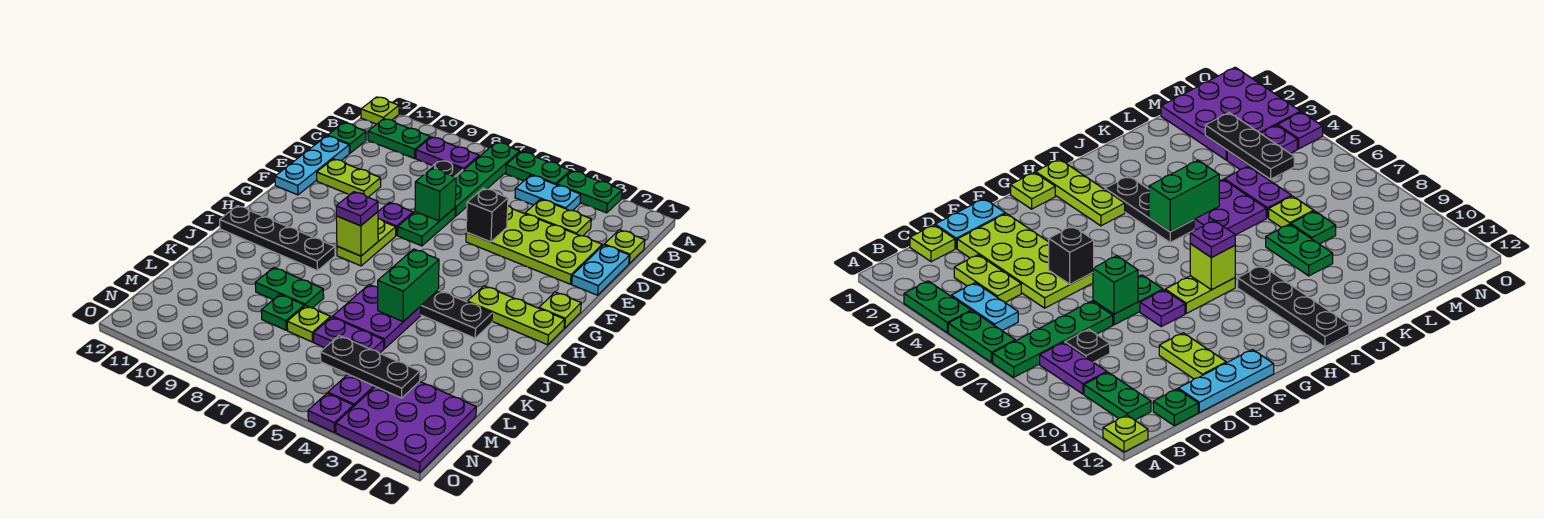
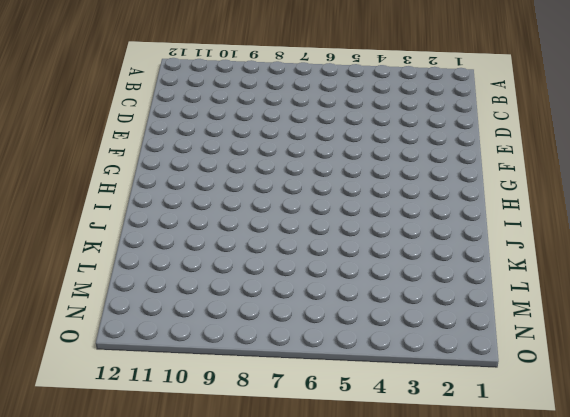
none -> green 1x2 plate [557,171,622,213]
none -> green 1x2 plate [506,152,570,185]
none -> green 1x4 plate [455,142,520,216]
none -> lime 1x1 plate [361,97,399,124]

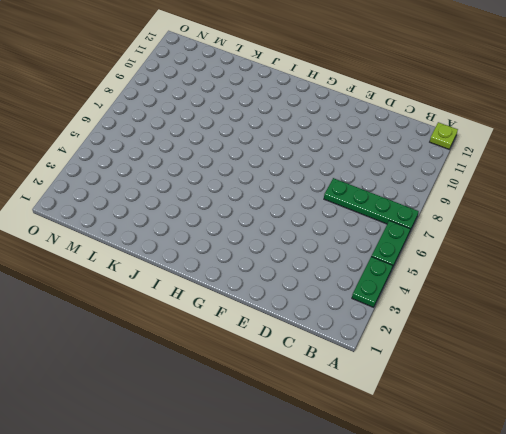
none -> cyan 1x2 plate [515,175,581,211]
none -> purple 1x2 plate [416,137,479,170]
none -> green 1x2 plate [368,119,430,158]
none -> lime 1x1 plate [604,230,645,263]

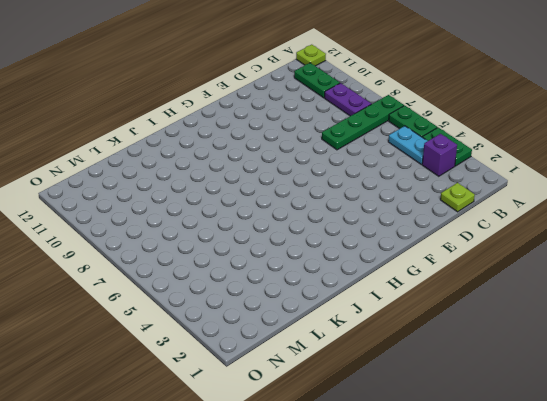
purple 1x1 brick [422,134,457,176] -> none
none -> lime 1x2 plate [525,199,591,236]
none -> black 1x1 plate [424,160,463,177]
none -> green 1x1 plate [328,123,366,153]
none -> cyan 1x2 plate [572,245,629,295]

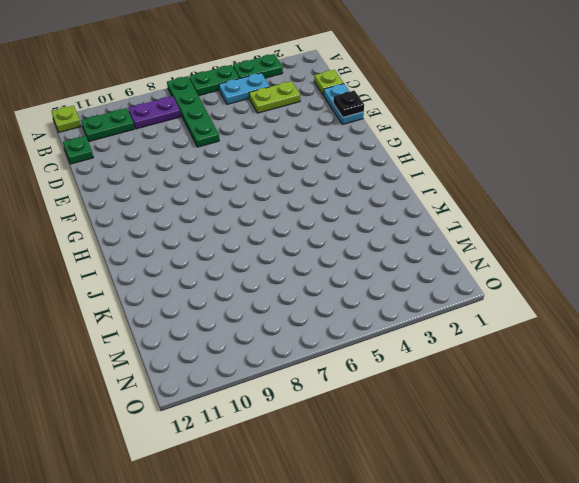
black 1x1 plate [333,91,364,117] -> black 1x1 plate moved to [424,160,463,177]
none -> lime 2x4 plate [466,206,602,284]
none -> cyan 1x3 plate [275,136,349,195]
none -> green 1x2 plate [398,208,455,246]
none -> lime 1x2 plate [317,159,381,197]

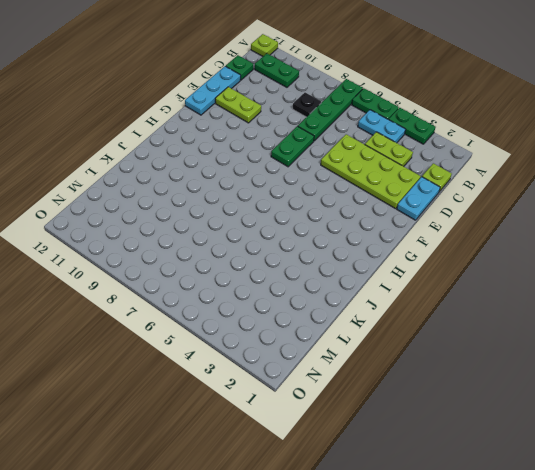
none -> purple 1x2 plate [416,137,479,170]
none -> purple 1x1 plate [378,202,413,235]
none -> lime 1x1 plate [539,292,581,328]
none -> lime 1x2 plate [337,219,396,266]

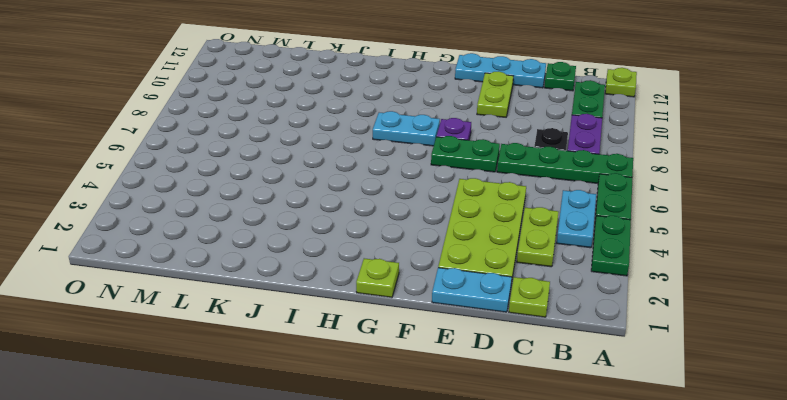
cyan 1x2 plate [373,111,440,146] -> lime 1x2 plate [337,219,396,266]
none -> lime 1x3 plate [467,286,565,345]
none -> black 1x3 plate [420,290,492,338]
none -> black 1x4 plate [220,206,335,271]
none -> purple 2x2 plate [333,285,421,349]

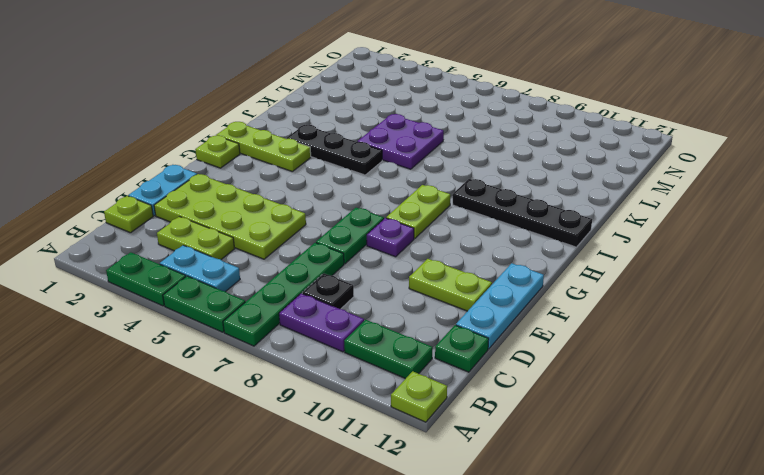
none -> green 1x2 plate [255,267,324,308]
none -> purple 1x2 plate [314,317,384,353]
none -> lime 1x1 plate [287,306,331,342]
none -> green 1x1 plate [261,294,304,330]

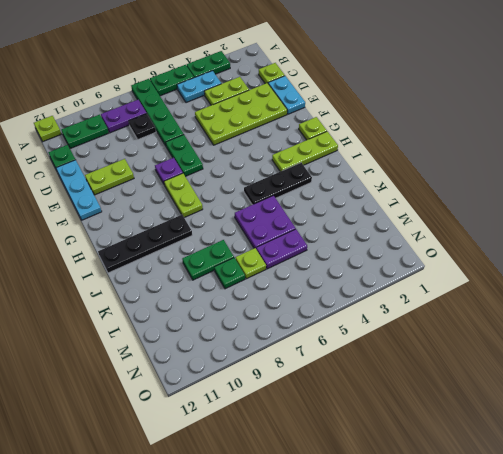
none -> purple 3x3 plate [336,381,476,472]
none -> purple 1x2 plate [328,374,375,407]
none -> purple 1x1 plate [308,393,353,433]
none -> black 1x1 brick [466,188,508,242]

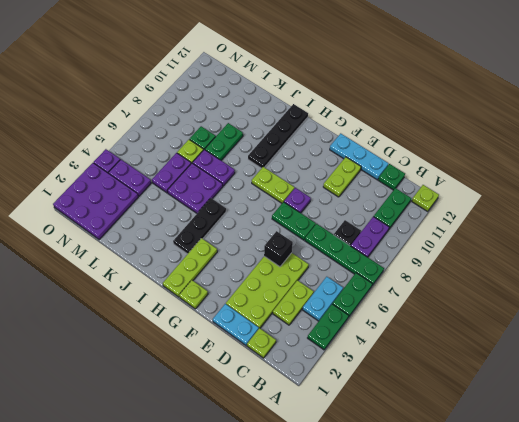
purple 1x2 plate [193,150,235,186] -> none
none -> green 1x1 brick [415,168,456,221]
none -> lime 1x1 brick [336,212,378,256]
none -> green 1x2 brick [378,249,439,322]
none -> black 1x3 plate [320,336,420,398]

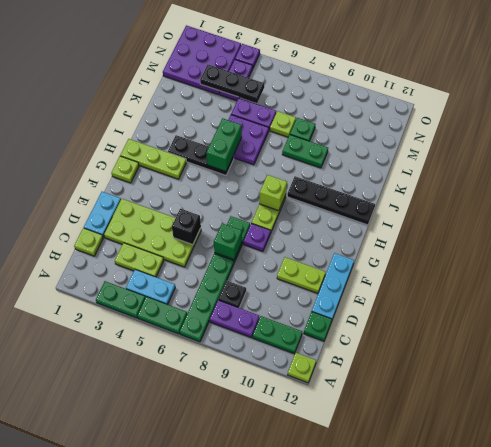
none -> purple 1x1 plate [336,192,378,226]

